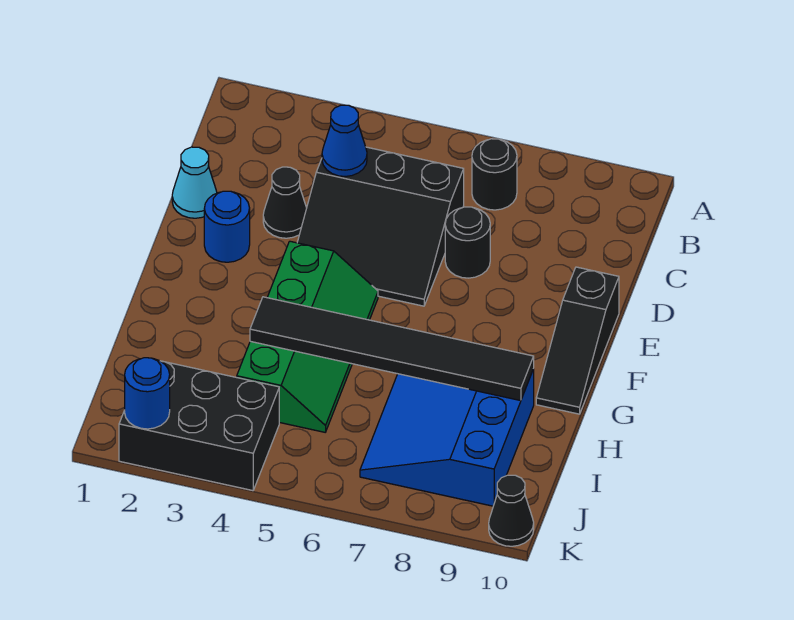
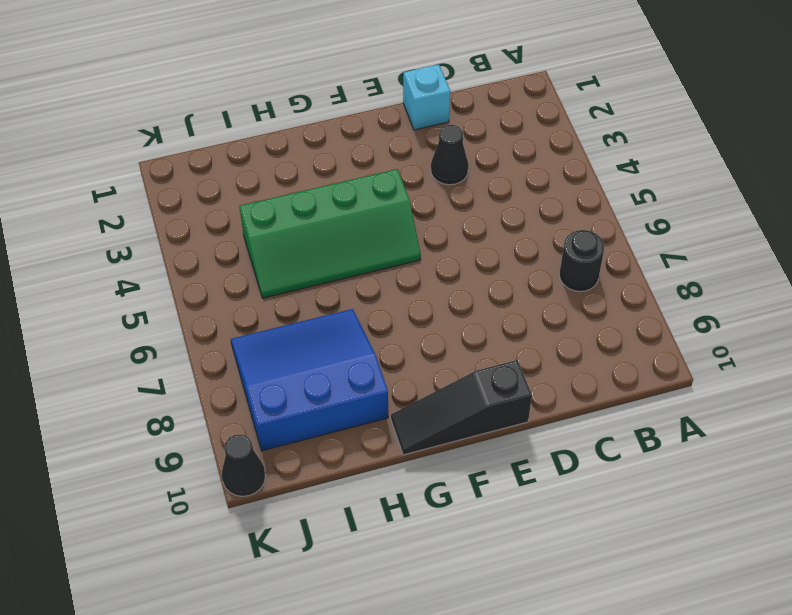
cyan 1x1 brick [403,64,450,130] -> cyan 1x1 cone [172,147,217,218]
none -> black 3x3 slope [297,147,464,306]
none -> black 1x1 round brick [445,207,490,278]
none -> blue 1x1 round brick [204,191,250,262]

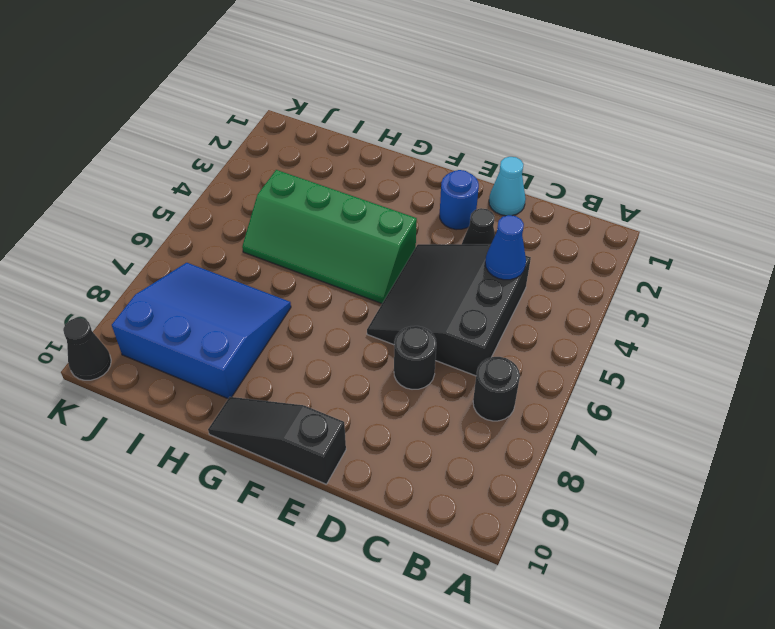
none -> black 2x3 brick [119,361,279,491]
none -> black 1x6 tile [250,297,534,401]
none -> blue 1x1 round brick [125,358,170,429]

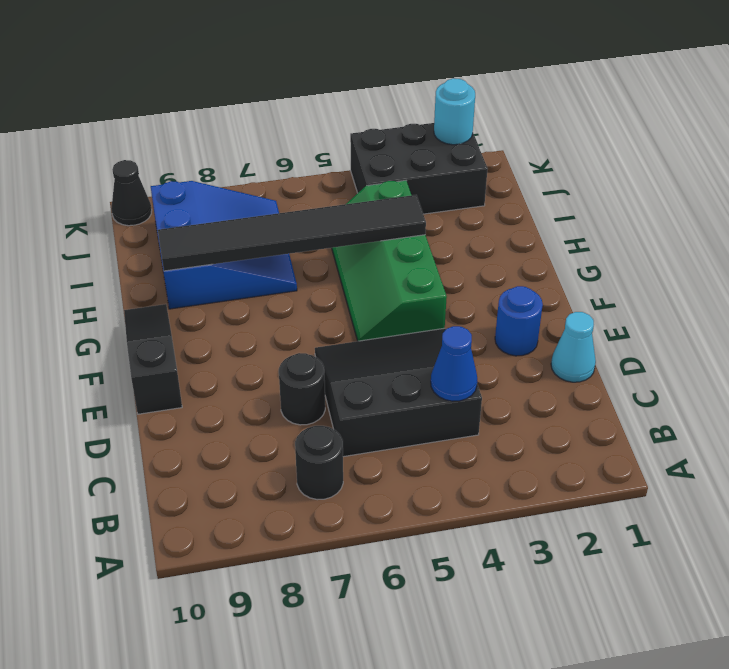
cyan 1x1 round brick [434,78,475,145] -> blue 1x1 round brick [125,358,170,429]
none -> black 1x1 cone [263,167,307,238]

